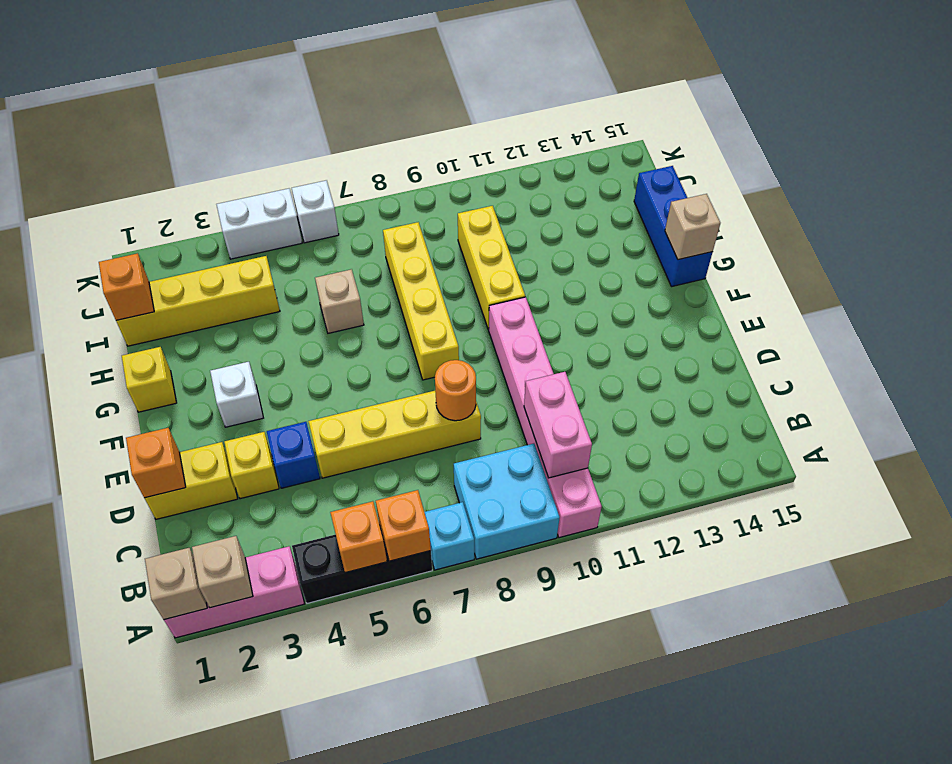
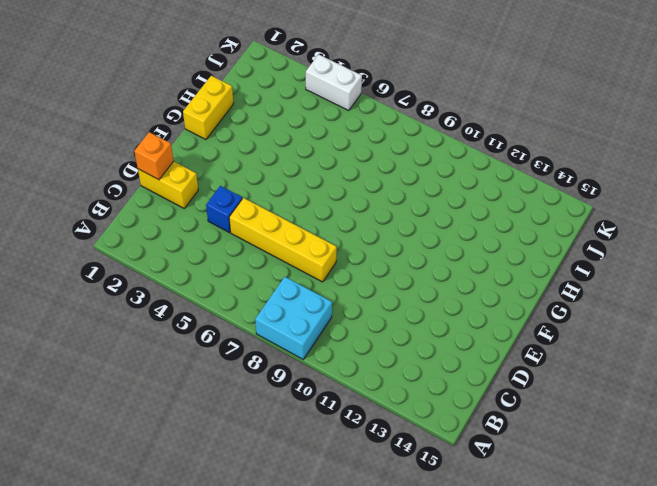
yellow 1x2 brick [183,76,233,140] -> yellow 1x1 brick [122,347,176,412]
none -> pink 1x3 brick [164,546,304,638]
none -> black 1x3 brick [292,534,432,603]
none -> cyan 1x1 brick [425,502,474,570]

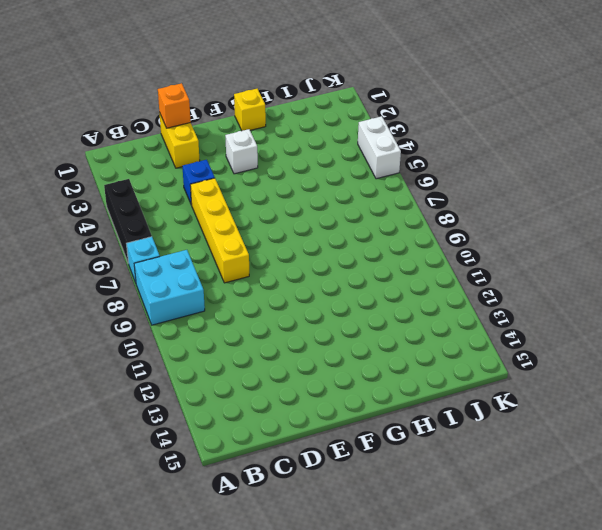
none -> pink 1x3 brick [164,546,304,638]
none -> pink 1x6 brick [488,297,602,538]
none -> yellow 1x1 brick [224,432,279,499]

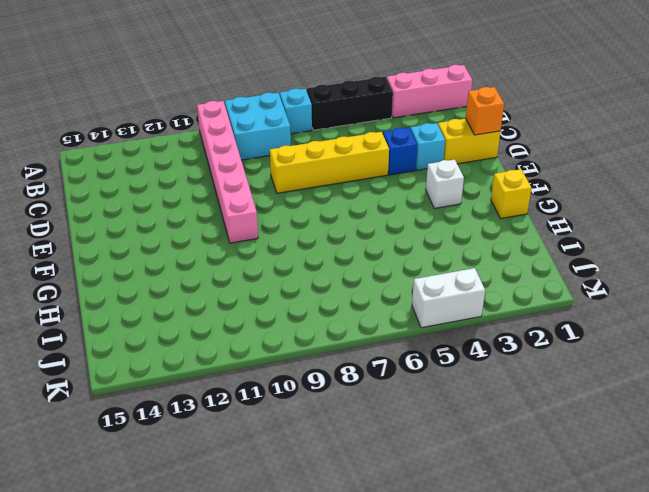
cyan 1x1 brick [411,123,445,170] -> yellow 1x1 brick [224,432,279,499]
none -> yellow 1x4 brick [383,222,459,380]
none -> yellow 1x3 brick [458,206,525,329]
none -> blue 1x3 brick [634,166,713,287]

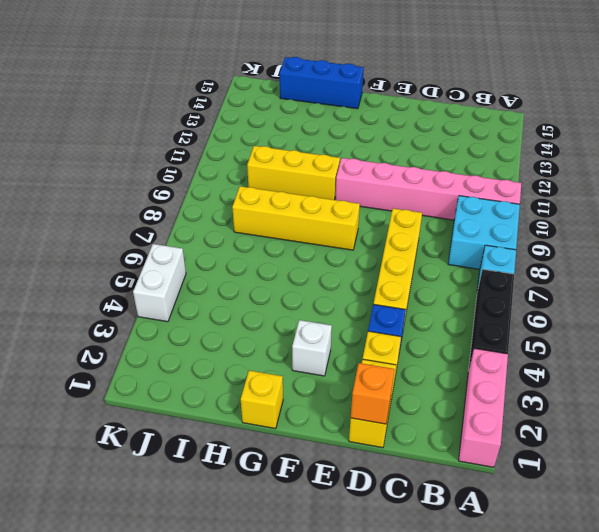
none -> tan 1x1 brick [315,269,364,333]
none -> yellow 1x4 brick [116,256,280,346]
none -> white 1x1 brick [292,180,339,243]

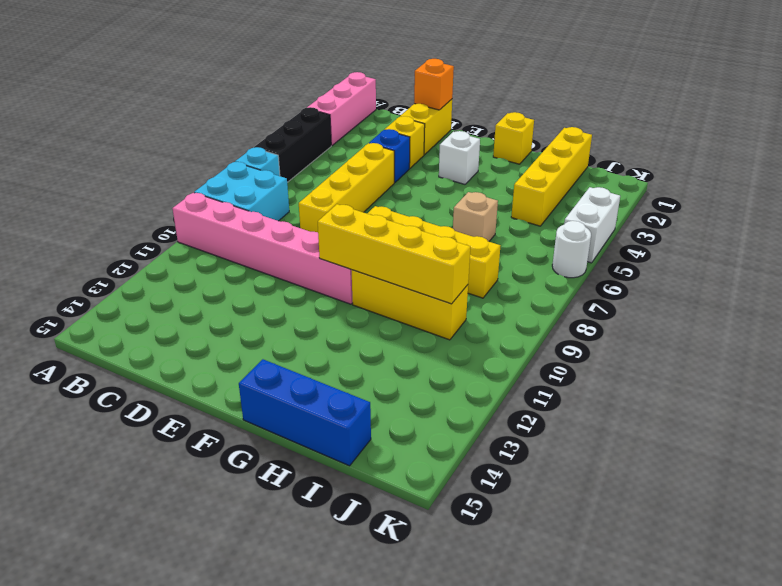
yellow 1x4 brick [318,204,470,304] -> none
white 1x1 round brick [552,221,591,278] -> white 1x1 brick [292,180,339,243]
none -> tan 1x1 brick [145,548,207,620]
none -> tan 1x1 brick [192,536,253,608]
none -> orange 1x1 brick [330,501,387,573]

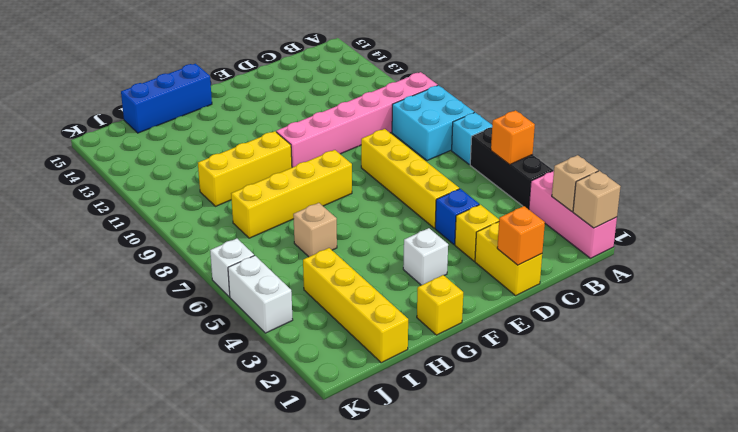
none -> orange 1x1 brick [376,490,431,561]
none -> pink 1x2 brick [524,372,592,478]
none -> orange 1x1 round brick [435,360,476,421]

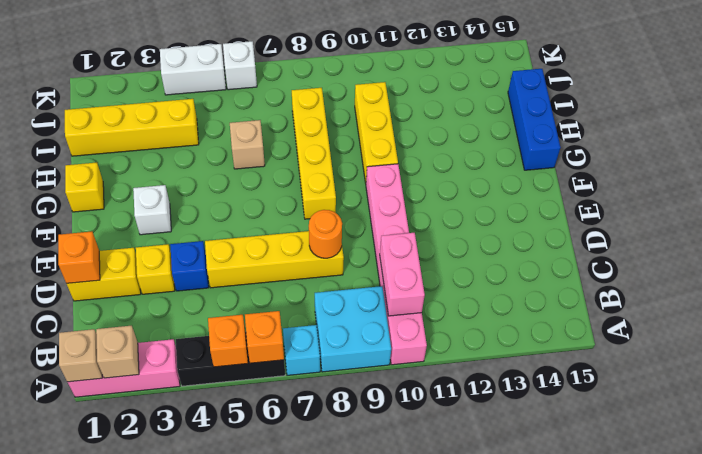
none -> tan 1x1 brick [665,194,720,260]
none -> orange 1x1 brick [99,253,154,320]

